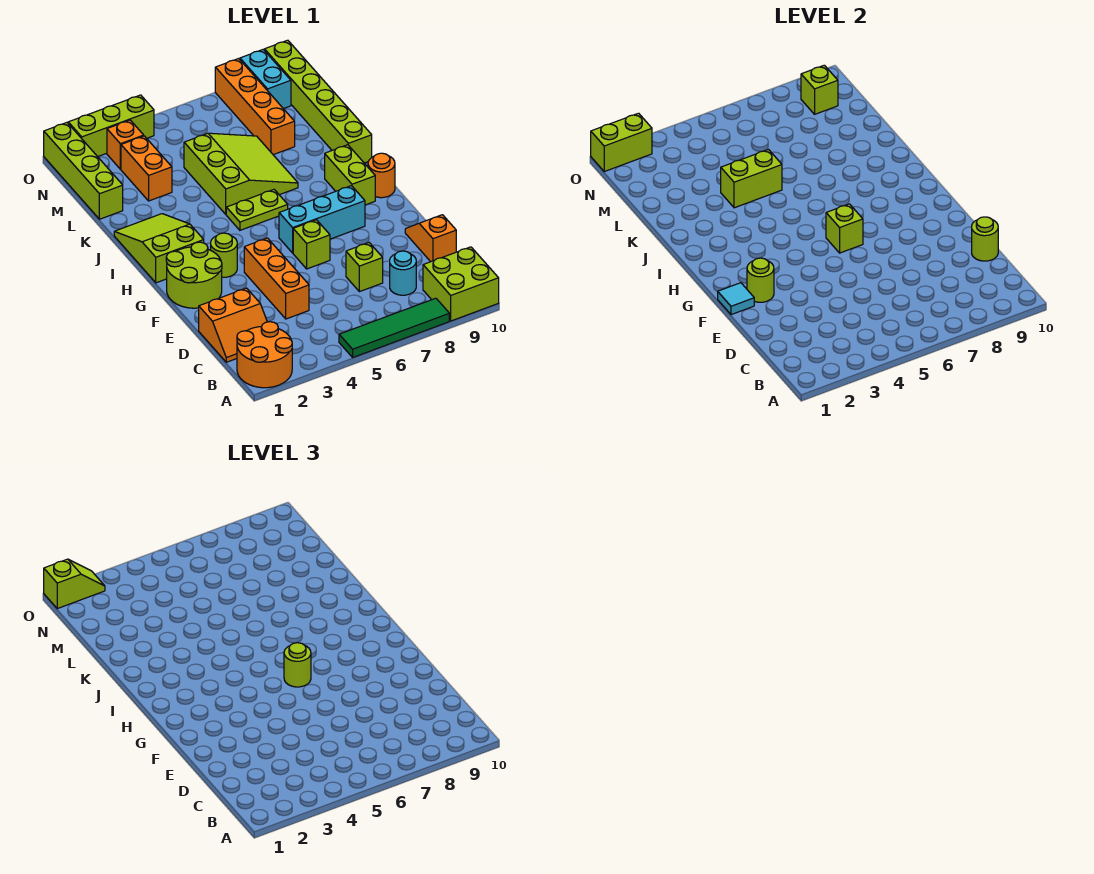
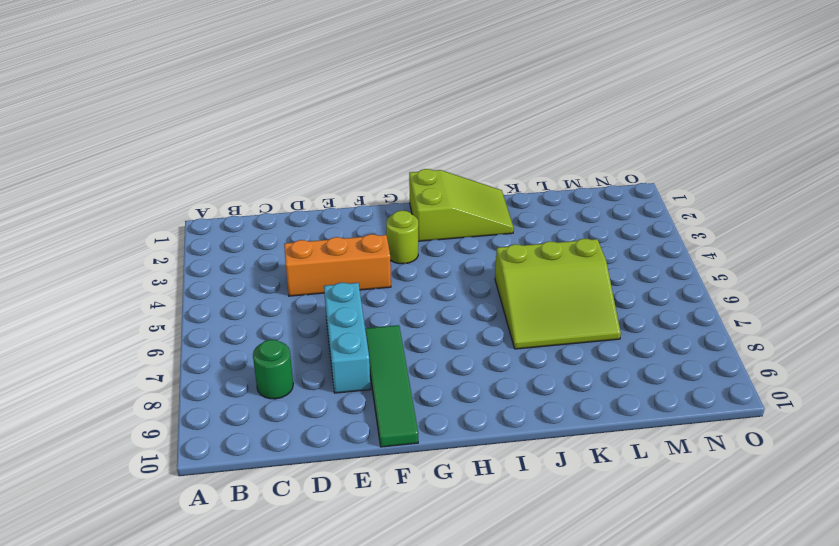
green 1x1 round brick [253,340,293,399] -> cyan 1x1 round brick [390,251,416,295]
cyan 1x3 brick [324,283,370,393] -> cyan 1x3 brick moved to [279,186,365,253]
green 1x4 tile [365,325,418,447] -> green 1x4 tile moved to [339,298,449,357]
none -> orange 2x2 round brick [237,322,292,388]
none -> lime 2x2 brick [423,247,499,321]
none -> orange 2x2 slope [199,288,267,362]
none -> lime 1x1 brick [346,243,383,292]

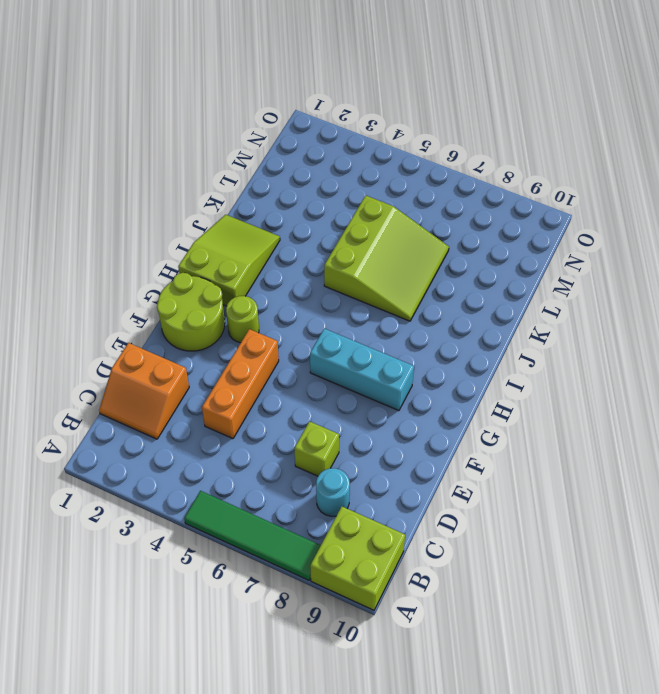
none -> orange 2x2 round brick [237,322,292,388]
none -> orange 1x2 slope [405,215,456,262]
none -> lime 1x1 brick [293,220,330,269]
none -> lime 1x2 brick [325,145,375,205]

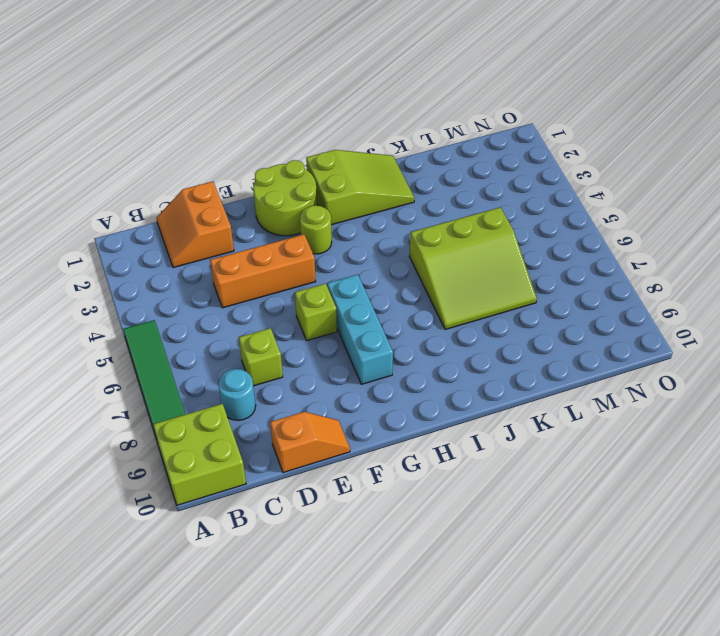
none -> orange 2x2 round brick [237,322,292,388]
none -> lime 1x2 brick [325,145,375,205]
none -> orange 1x1 round brick [368,153,395,198]
none -> lime 1x2 plate [226,190,288,230]

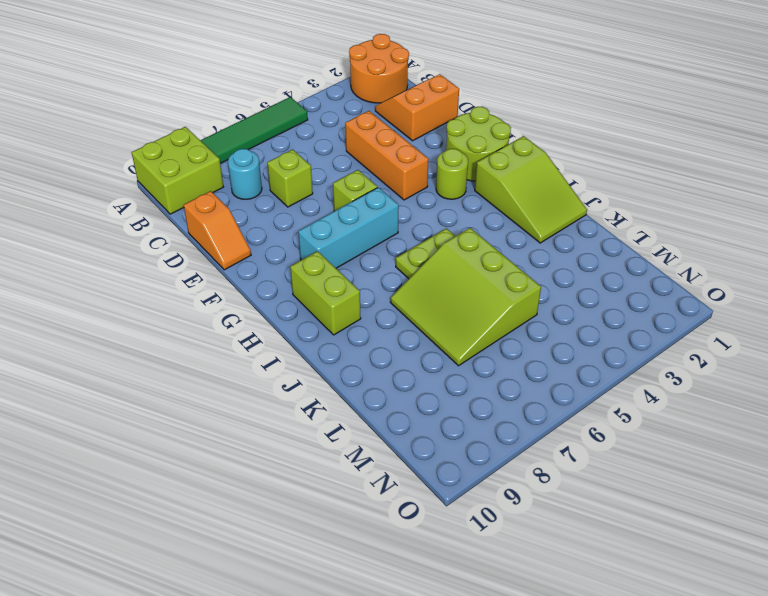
none -> orange 1x1 round brick [368,153,395,198]
none -> lime 1x6 brick [265,40,372,163]
none -> lime 1x4 brick [44,123,123,219]
none -> orange 1x2 brick [121,136,172,201]

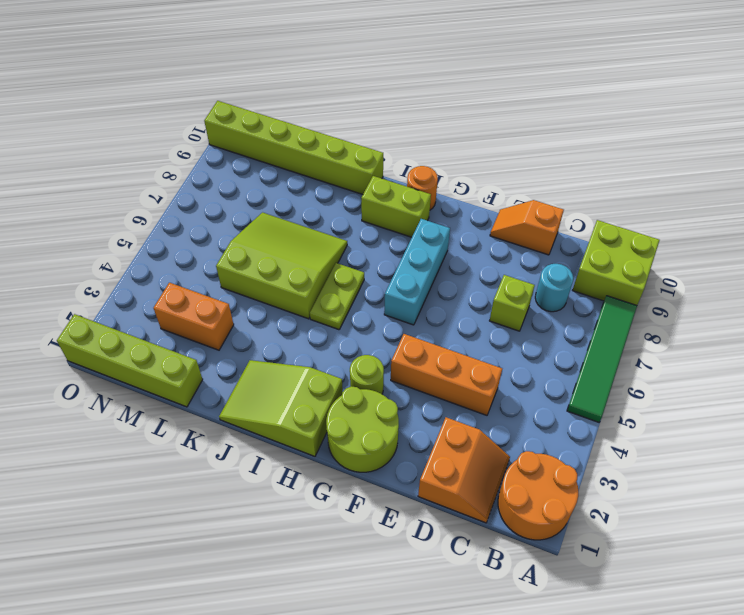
none -> lime 1x1 brick [293,220,330,269]
none -> orange 1x4 brick [215,59,295,155]
none -> orange 1x1 brick [107,120,144,169]
none -> cyan 1x2 brick [240,49,291,109]

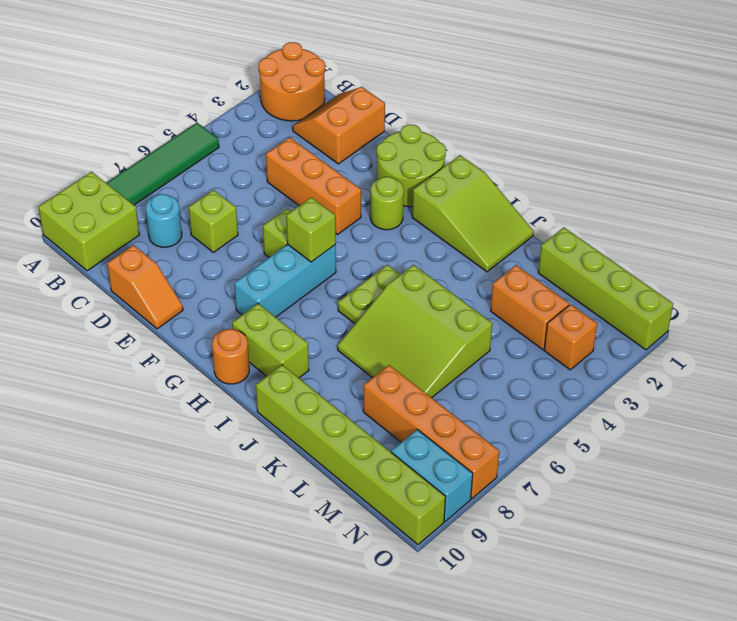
none -> lime 1x3 brick [68,95,154,157]
none -> lime 1x1 round brick [972,217,998,261]
none -> cyan 1x1 tile [718,283,754,315]
none -> lime 1x1 round brick [747,258,774,302]

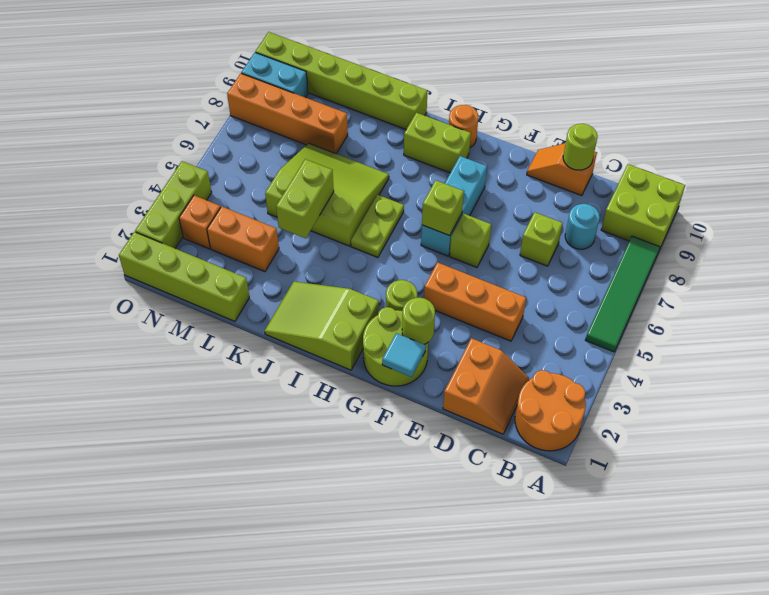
none -> lime 1x1 brick [801,65,838,114]
none -> lime 1x2 brick [591,113,652,172]
none -> lime 1x1 round brick [284,643,311,687]
none -> lime 1x2 slope [44,559,105,609]

